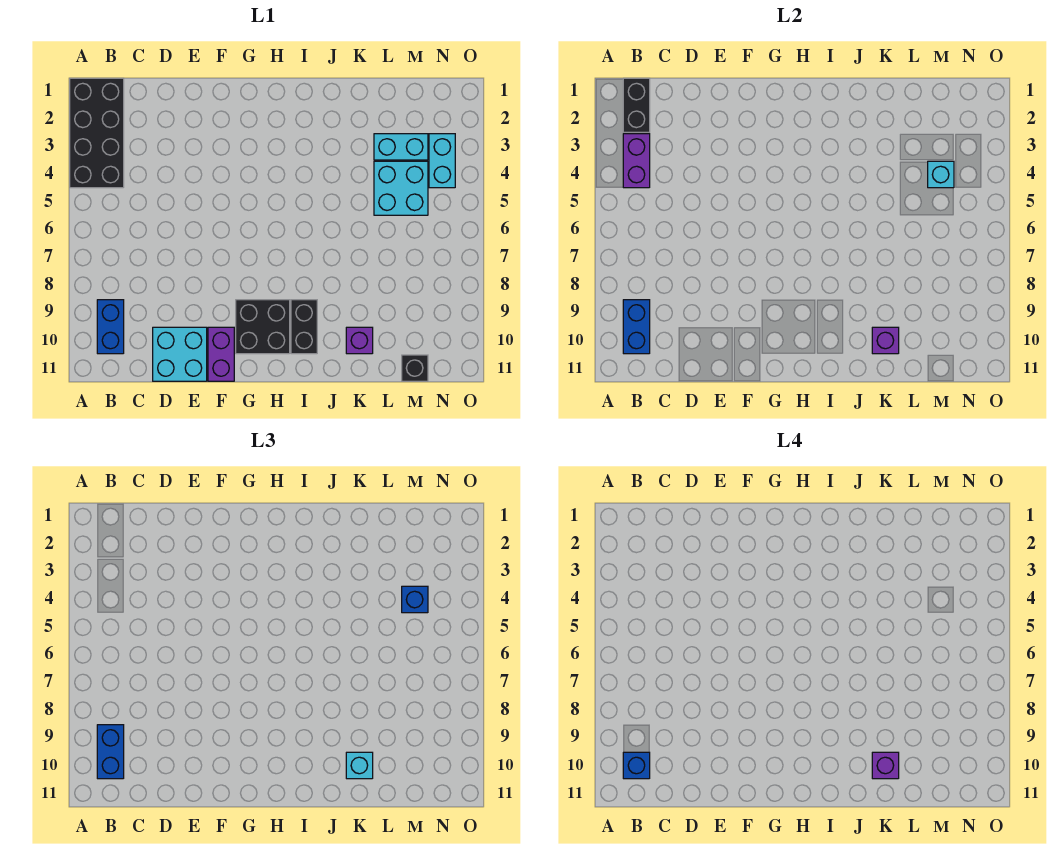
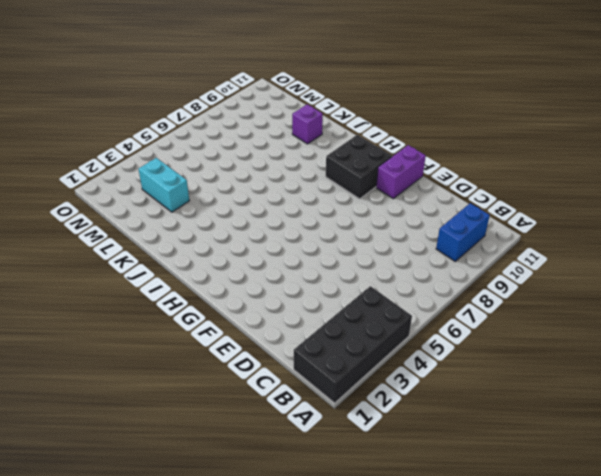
none -> cyan 2x2 brick [153,327,207,381]
none -> black 1x2 brick [291,300,317,354]
none -> cyan 2x2 brick [374,161,428,215]

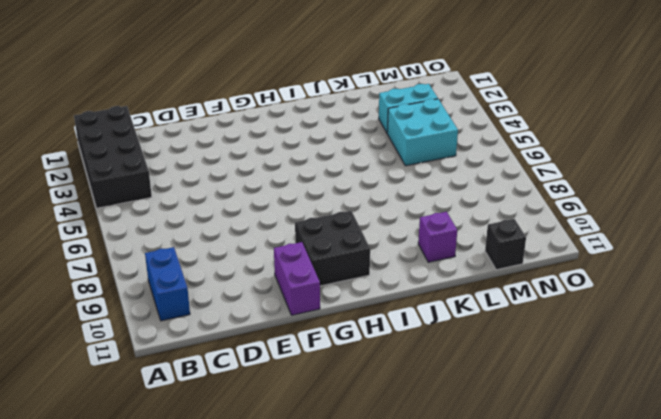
none -> cyan 2x2 brick [153,327,207,381]
none -> black 1x2 brick [291,300,317,354]
none -> cyan 1x2 brick [429,134,455,188]

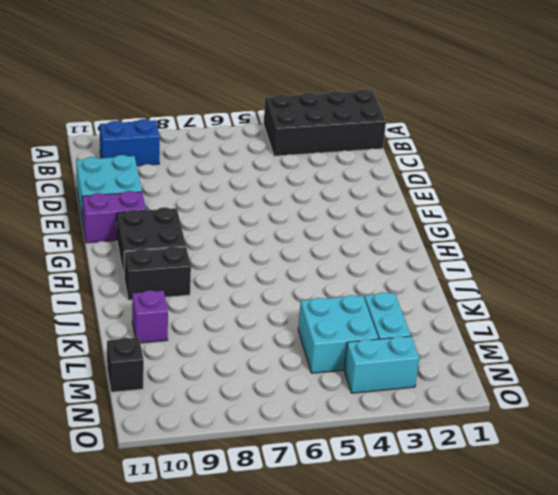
none -> black 1x2 brick [623,78,650,132]
none -> purple 1x2 brick [623,134,650,188]
none -> blue 1x2 brick [623,300,650,354]

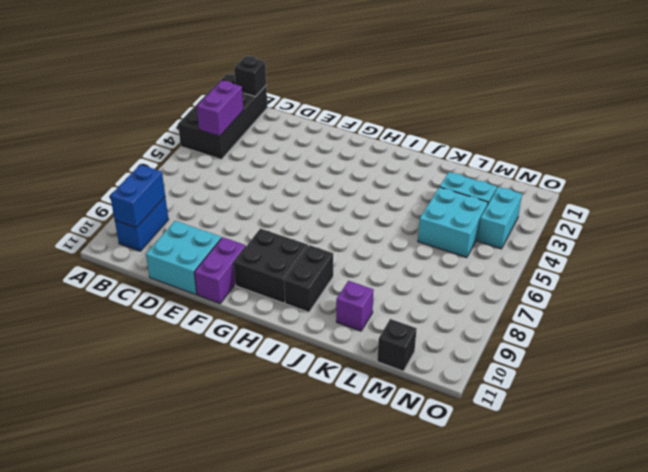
black 1x1 brick [234,56,266,97] -> black 1x2 brick [623,78,650,132]
none -> purple 1x1 brick [872,327,899,354]
none -> cyan 1x1 brick [928,161,954,188]
none -> blue 1x2 brick [97,725,124,779]

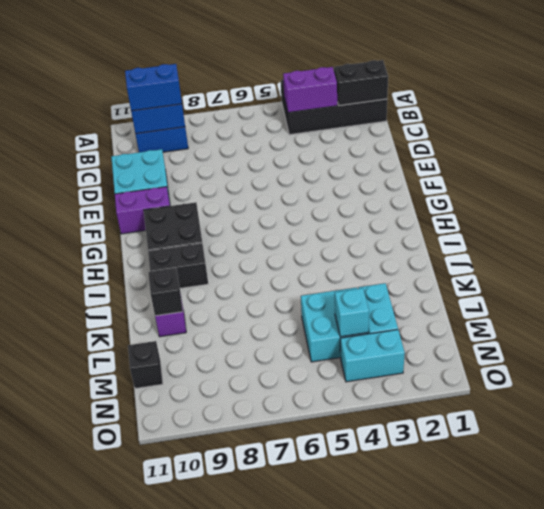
black 1x1 brick [148,268,183,316] -> purple 1x1 brick [872,327,899,354]
none -> cyan 1x1 brick [346,752,373,779]
none -> blue 1x1 brick [402,586,428,613]
none -> blue 1x1 brick [623,752,650,779]

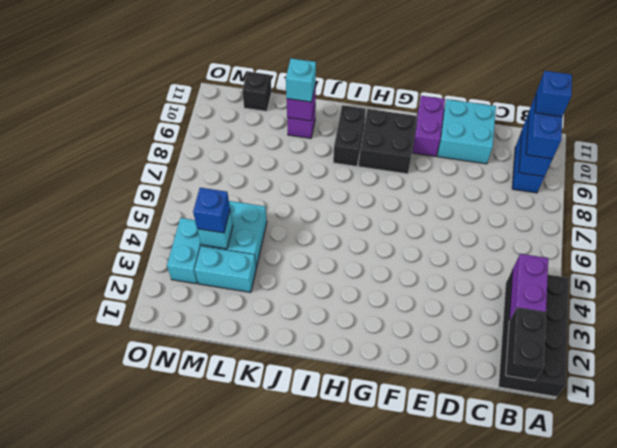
none -> purple 1x1 brick [872,752,899,779]

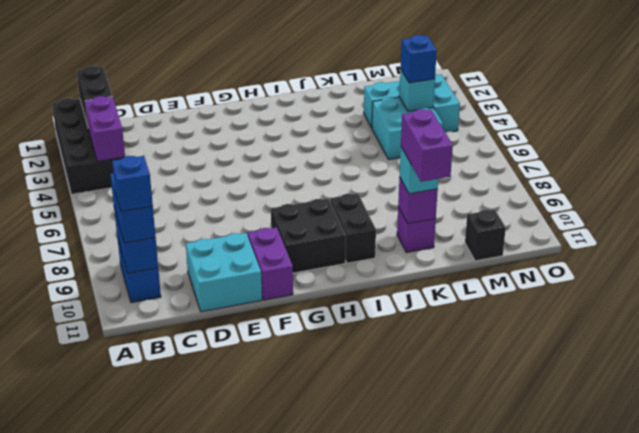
purple 1x2 brick [401,109,453,182] -> purple 1x1 brick [872,752,899,779]

